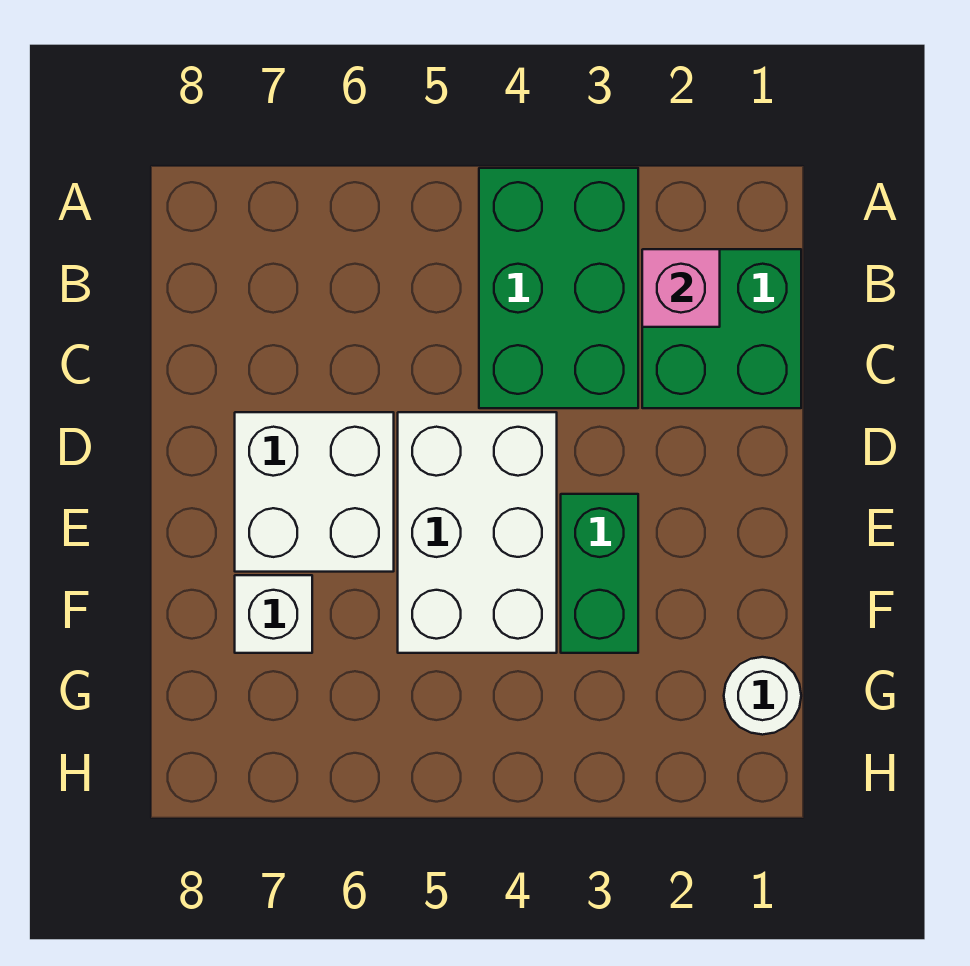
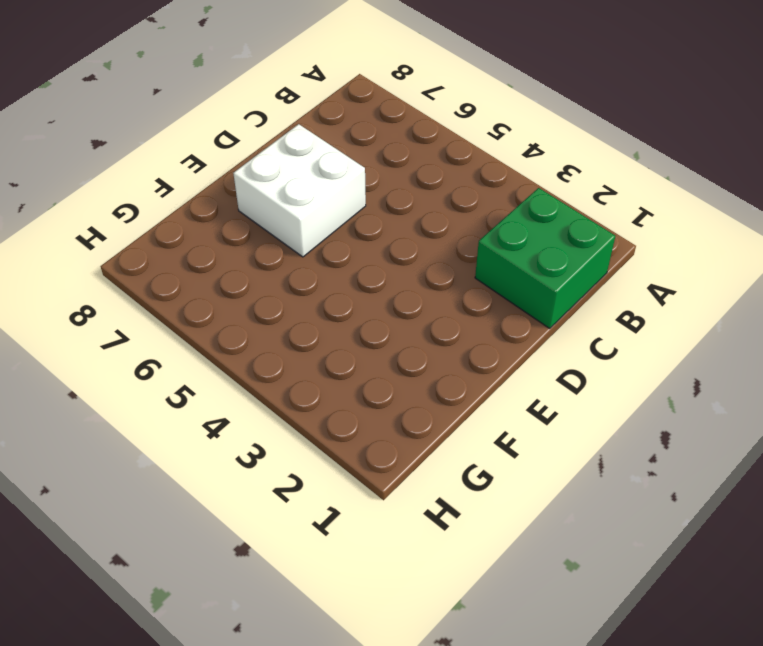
none -> green 2x3 brick [479,168,638,408]
none -> white 2x3 brick [398,412,557,653]

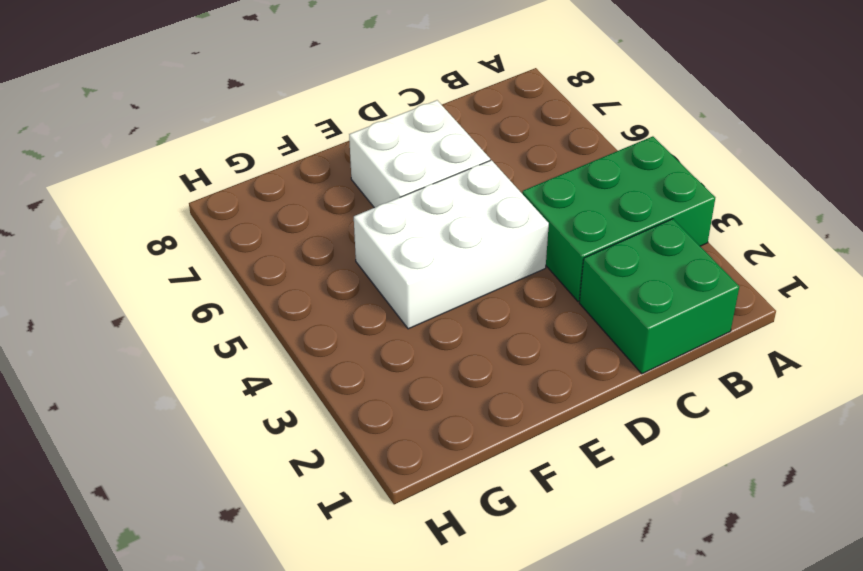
none -> green 1x2 brick [561,494,638,653]
none -> white 1x1 brick [235,575,312,653]

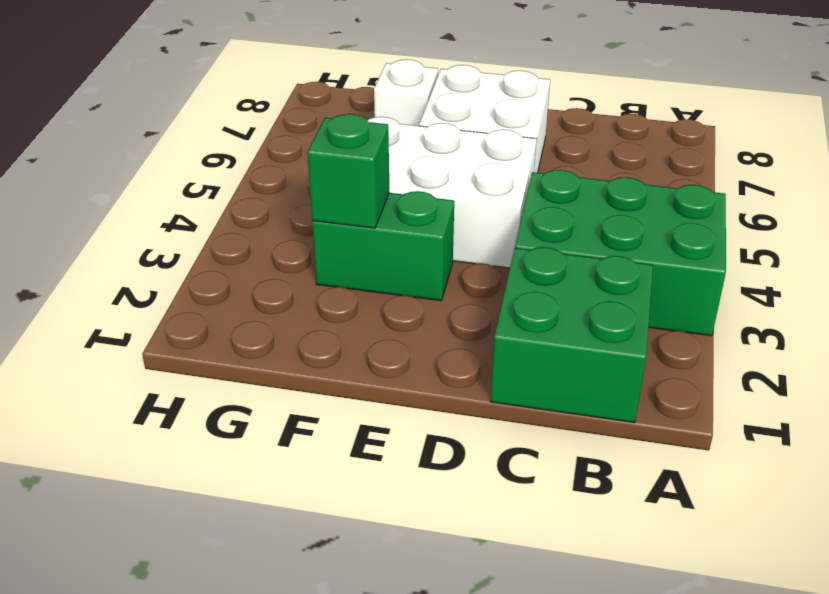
green 1x1 brick [307,114,389,228] -> none
none -> white 1x1 round brick [724,657,801,735]
none -> pink 1x1 brick [642,249,720,327]

